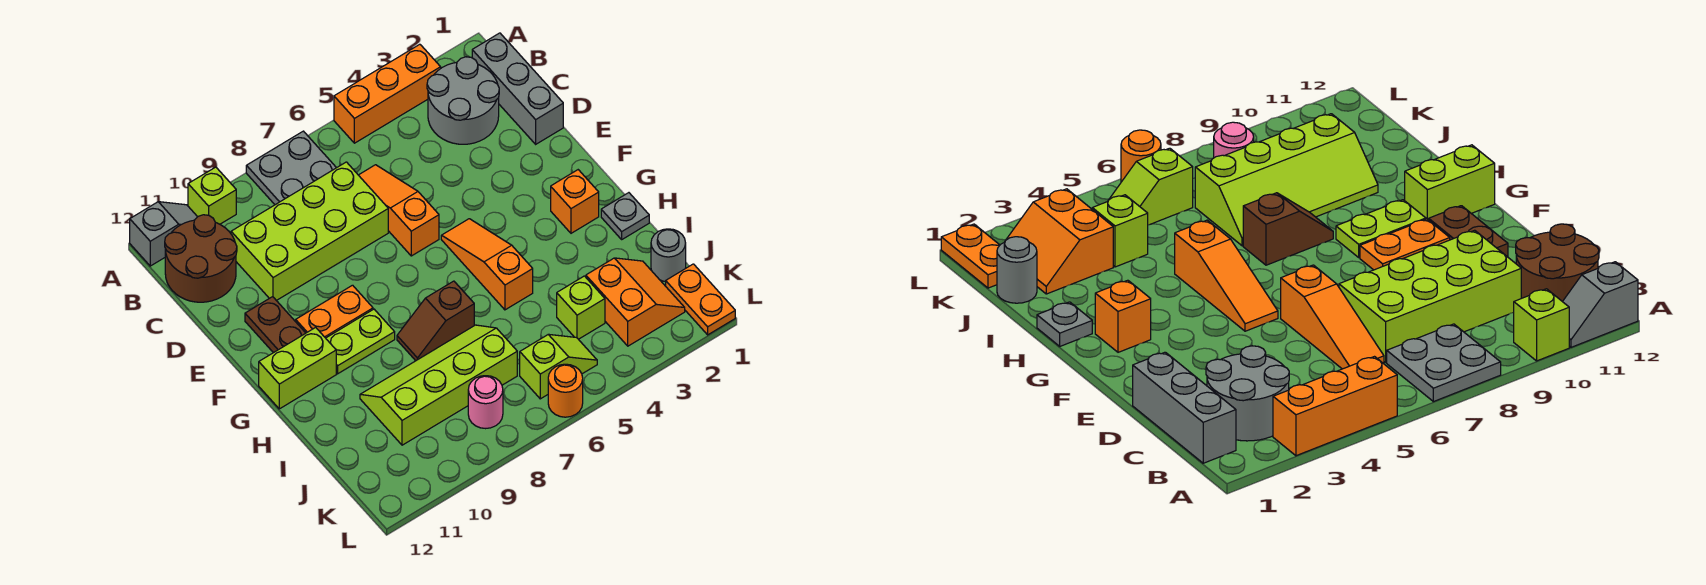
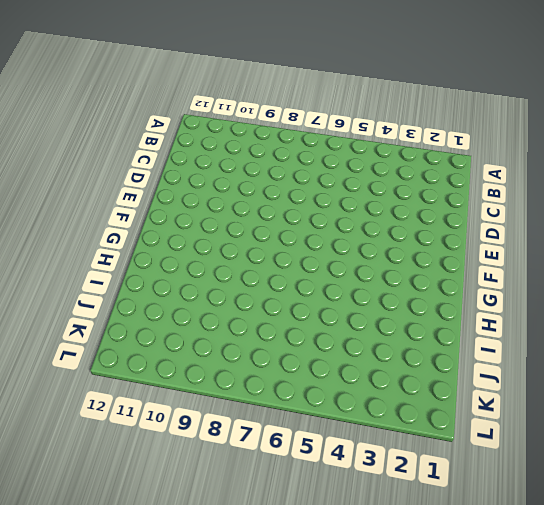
none -> orange 1x3 brick [334,44,441,143]
none -> grey 2x2 plate [246,131,336,205]
none -> lime 1x1 brick [188,167,236,224]

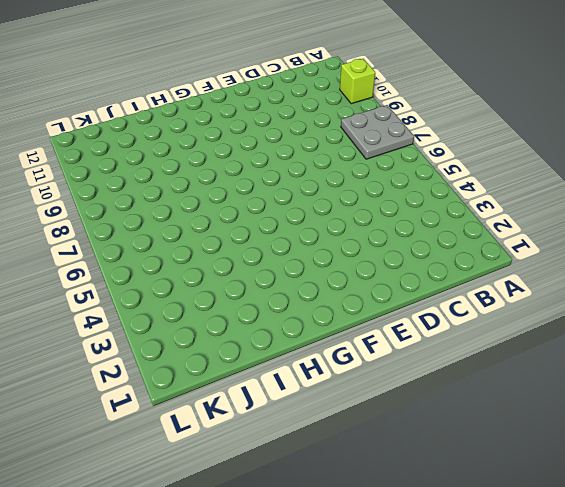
none -> orange 1x3 brick [334,44,441,143]
none -> grey 1x2 slope [130,202,197,266]
none -> grey 1x3 brick [472,33,563,144]

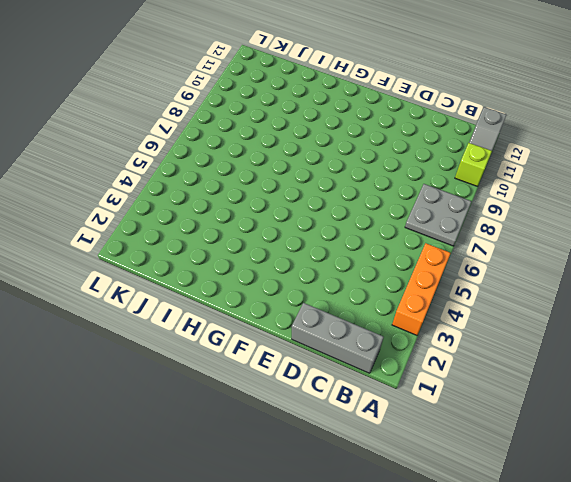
none -> grey 2x2 round brick [427,57,499,144]
none -> brown 2x2 round brick [165,215,237,302]
none -> orange 1x3 slope [359,165,439,256]

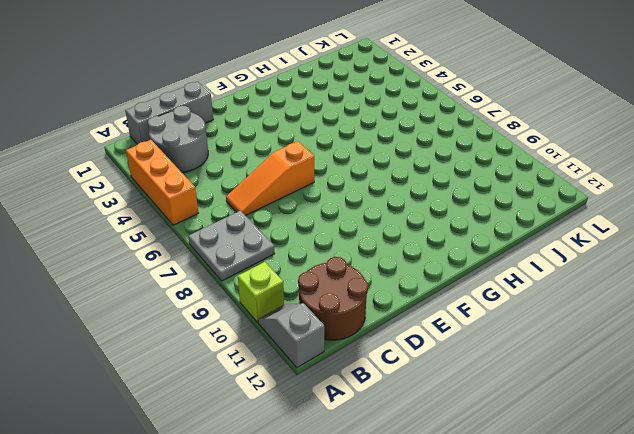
none -> lime 2x4 brick [231,162,388,301]
none -> brown 1x2 plate [245,297,305,353]
none -> orange 1x3 slope [441,219,533,310]

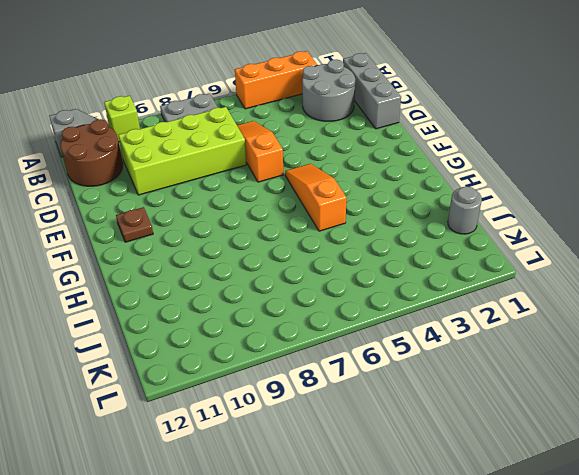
brown 1x1 plate [116,207,153,242] -> brown 1x2 plate [245,297,305,353]
none -> orange 1x2 plate [296,285,373,338]
none -> orange 1x1 brick [551,170,599,233]
none -> lime 1x2 plate [326,309,395,374]

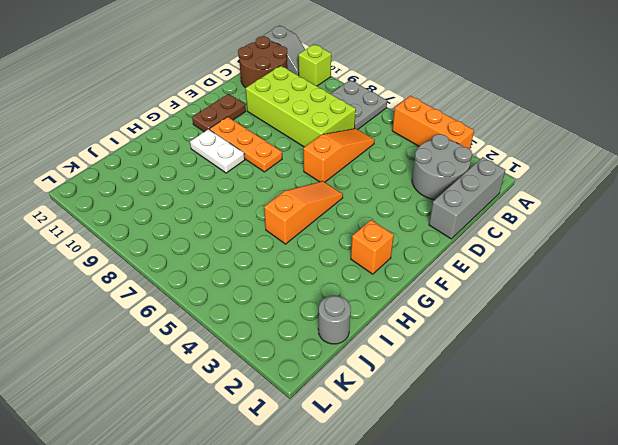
orange 1x3 plate [210,117,282,172] -> orange 1x2 plate [296,285,373,338]
white 1x2 plate [190,129,245,173] -> lime 1x2 plate [326,309,395,374]
none -> lime 1x2 brick [259,327,336,409]
none -> grey 1x1 plate [601,193,649,239]
none -> brown 1x2 slope [397,281,474,361]

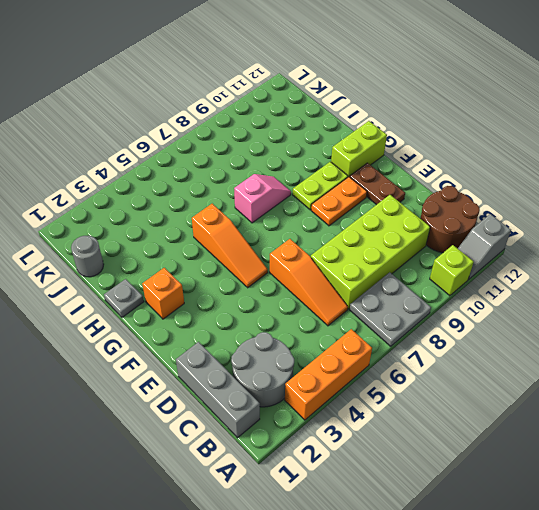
pink 1x2 slope [234,174,291,223] -> brown 1x2 slope [397,281,474,361]
none -> lime 2x4 slope [360,325,517,445]
none -> orange 2x2 slope [586,258,685,346]
none -> lime 1x1 brick [557,276,605,339]

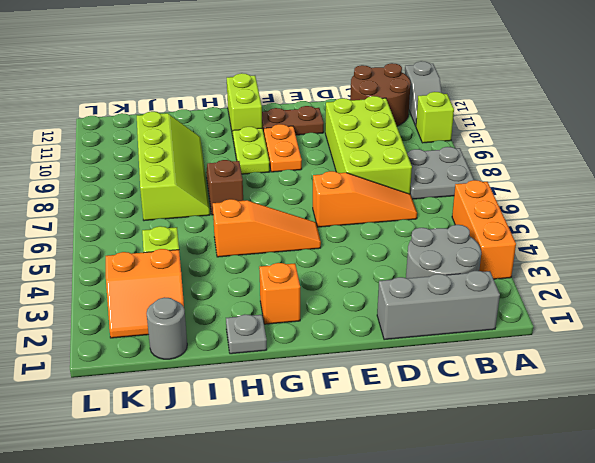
none -> orange 1x2 plate [666,264,735,335]
none -> lime 1x2 slope [520,334,597,399]
none -> pink 1x1 round brick [468,376,503,429]

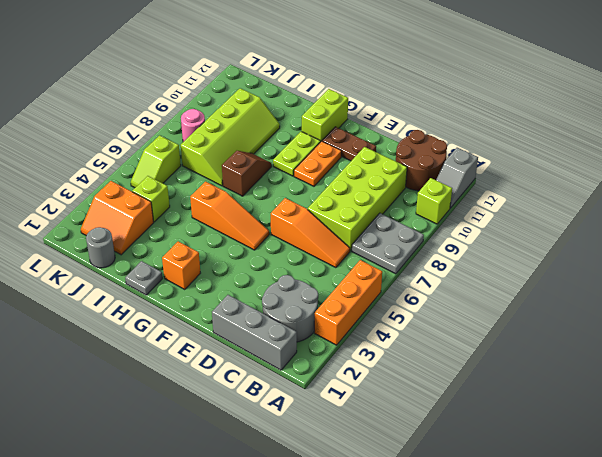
none -> orange 1x2 plate [666,264,735,335]
none -> orange 1x1 round brick [548,364,583,417]

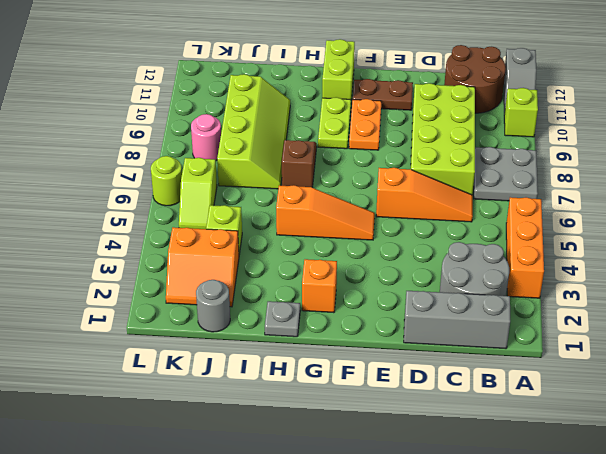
lime 1x1 round brick [151,156,182,206] -> orange 1x1 round brick [548,364,583,417]
none -> orange 1x2 plate [666,264,735,335]

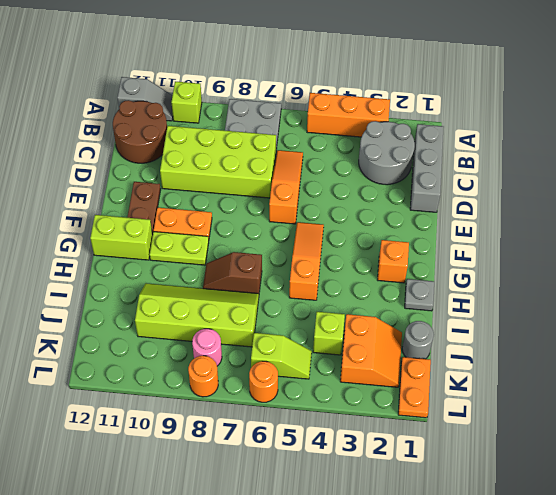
orange 1x1 round brick [188,356,218,397] -> none

